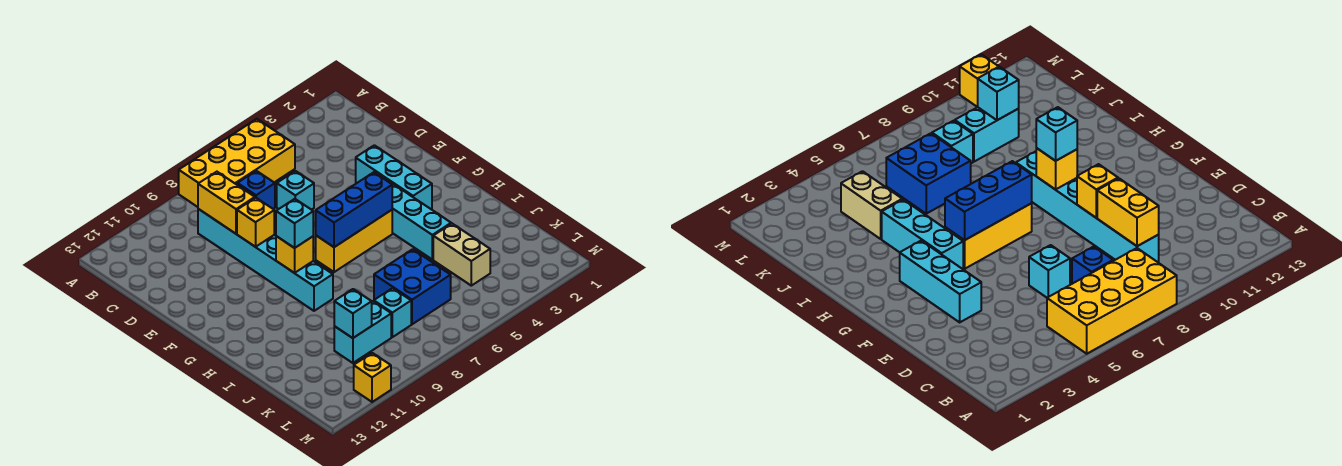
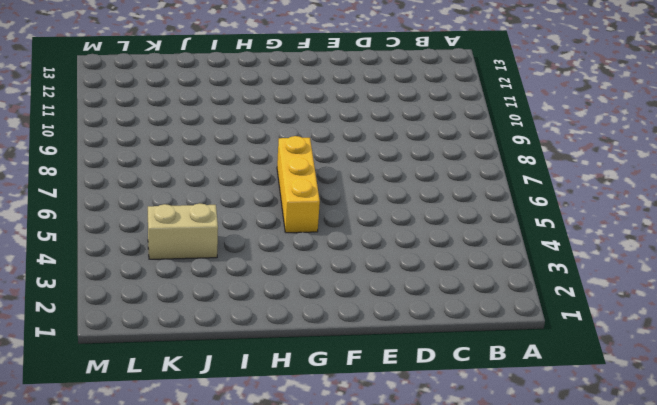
none -> yellow 2x4 brick [179,119,295,207]
none -> blue 1x1 brick [238,171,275,209]
none -> cyan 1x6 brick [198,209,333,311]

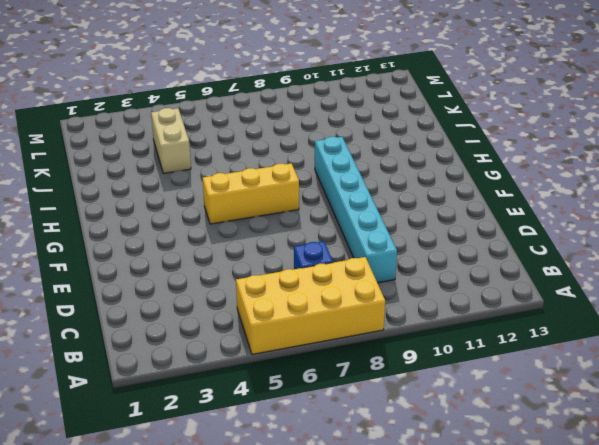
none -> cyan 1x1 brick [277,171,314,210]
none -> cyan 1x3 brick [356,145,432,209]
none -> cyan 1x3 brick [392,184,451,259]

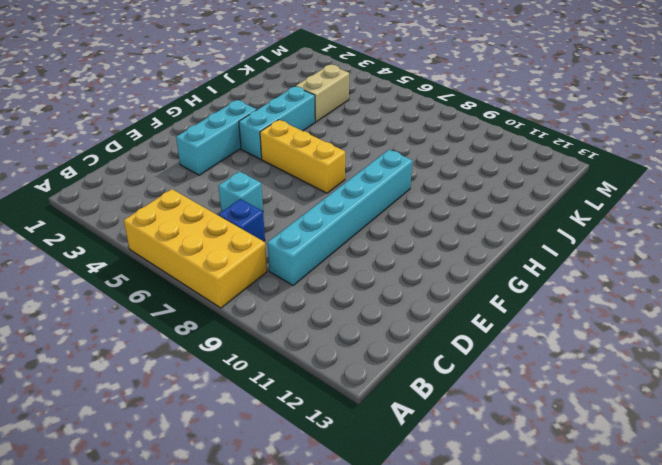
none -> blue 2x2 brick [374,249,451,324]
none -> cyan 1x1 brick [374,288,411,337]
none -> cyan 1x2 brick [334,301,391,363]

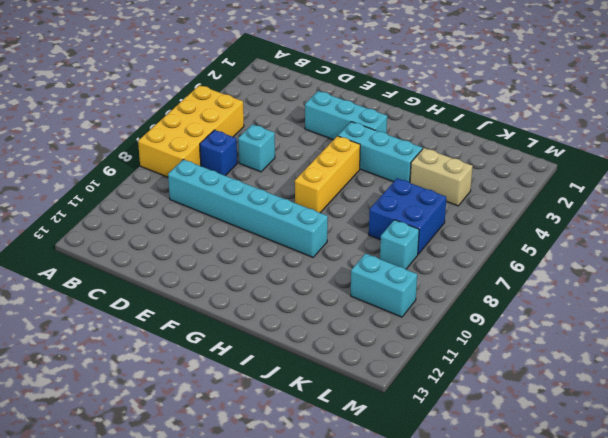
cyan 1x2 brick [351,253,417,317] -> cyan 1x2 brick turned to [334,301,391,363]
none -> yellow 1x1 brick [354,353,391,402]
none -> yellow 1x2 brick [198,172,255,234]
none -> yellow 1x1 brick [237,198,274,247]

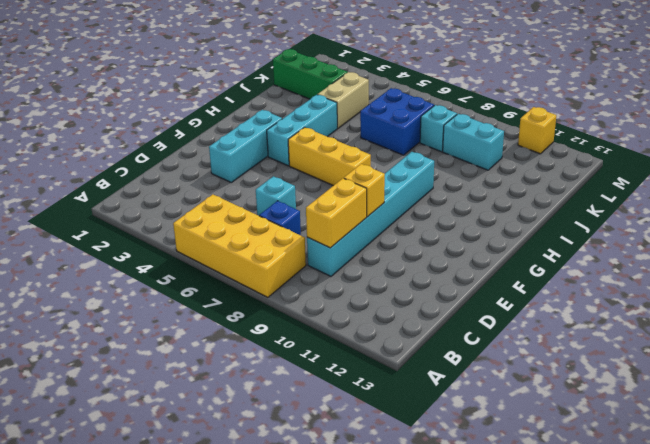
green 1x3 brick [273,49,348,99] -> none
none -> blue 1x3 brick [316,172,392,247]
none -> yellow 1x1 brick [276,236,313,273]
none -> cyan 1x1 brick [334,289,372,338]

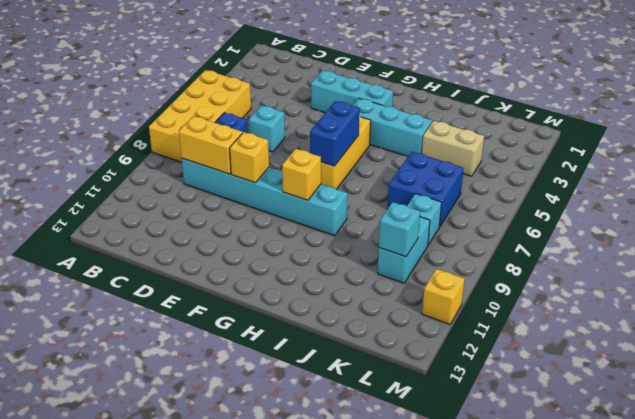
blue 1x2 brick [310,101,360,166] -> blue 1x3 brick [316,172,392,247]
none -> cyan 1x1 brick [276,199,313,248]

